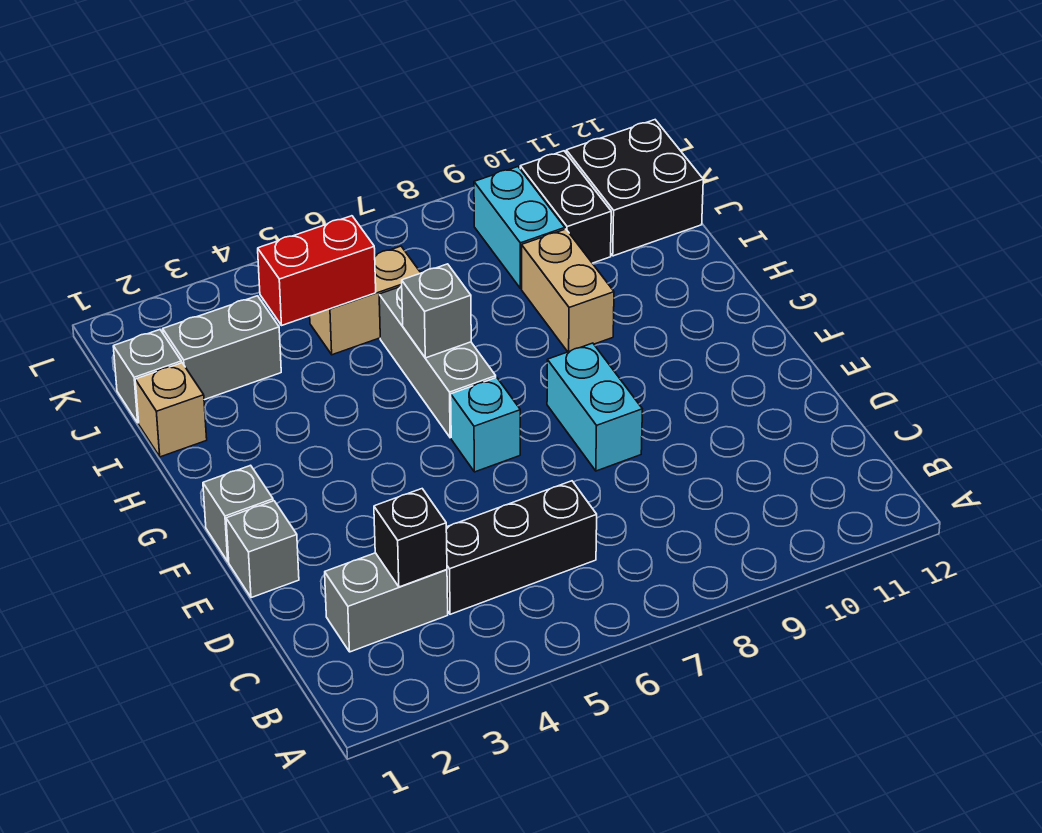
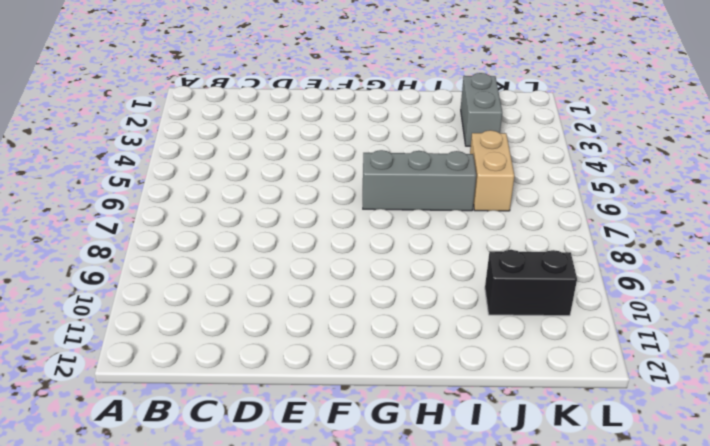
none -> grey 1x2 brick [325,553,448,652]
none -> black 1x3 brick [446,481,597,614]
none -> grey 1x1 brick [226,501,299,598]

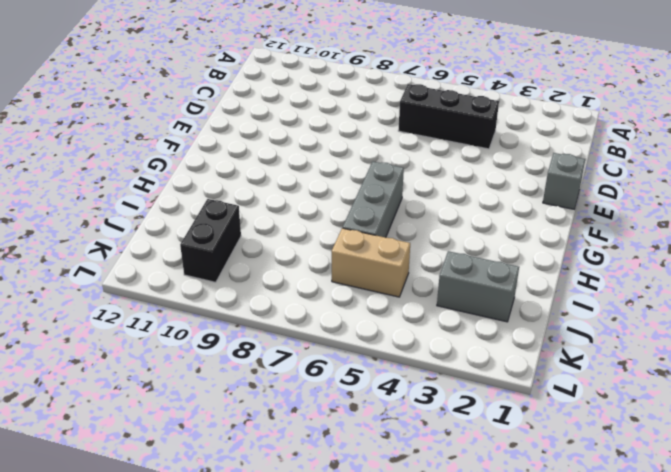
none -> grey 1x2 brick [325,553,448,652]
none -> cyan 1x2 brick [547,343,642,471]
none -> grey 1x1 brick [203,465,273,562]

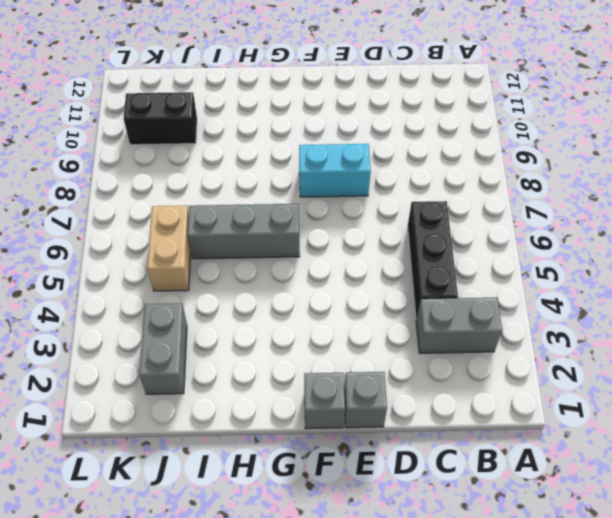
grey 1x2 brick [416,298,502,353] -> grey 1x2 brick turned to [325,553,448,652]
none -> cyan 1x1 brick [451,378,520,472]
none -> tan 1x2 brick [522,229,614,352]
none -> tan 1x1 brick [135,363,207,457]

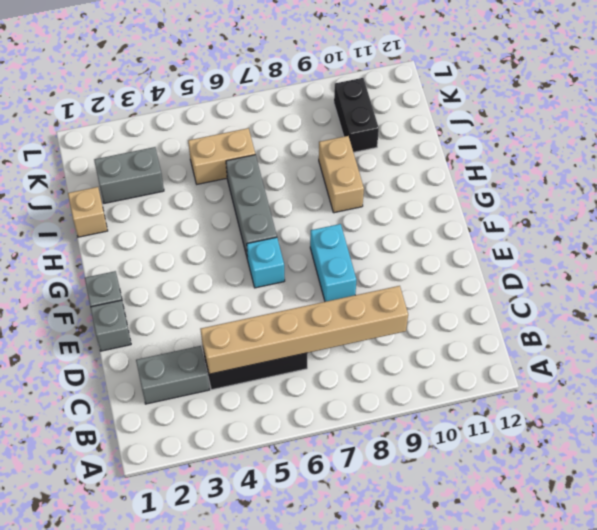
tan 1x6 brick [200,286,408,374] -> none
none -> grey 1x1 brick [113,330,181,423]
none -> cyan 1x2 brick [474,167,565,288]
none -> black 2x2 brick [566,120,703,256]

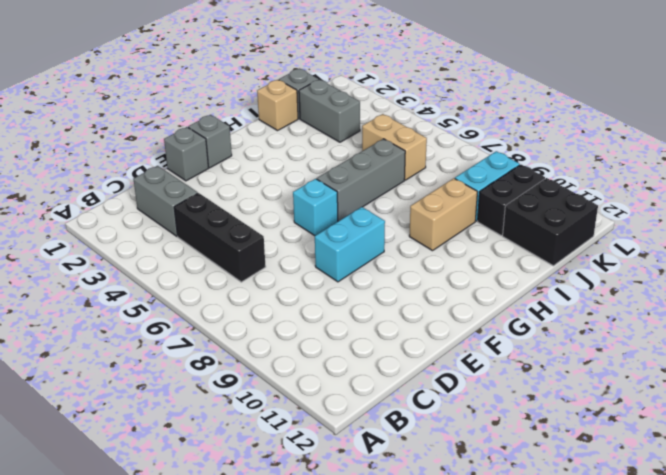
none -> black 1x1 brick [374,489,447,587]
none -> grey 1x1 brick [402,264,471,358]
none -> red 1x2 brick [258,216,376,325]

